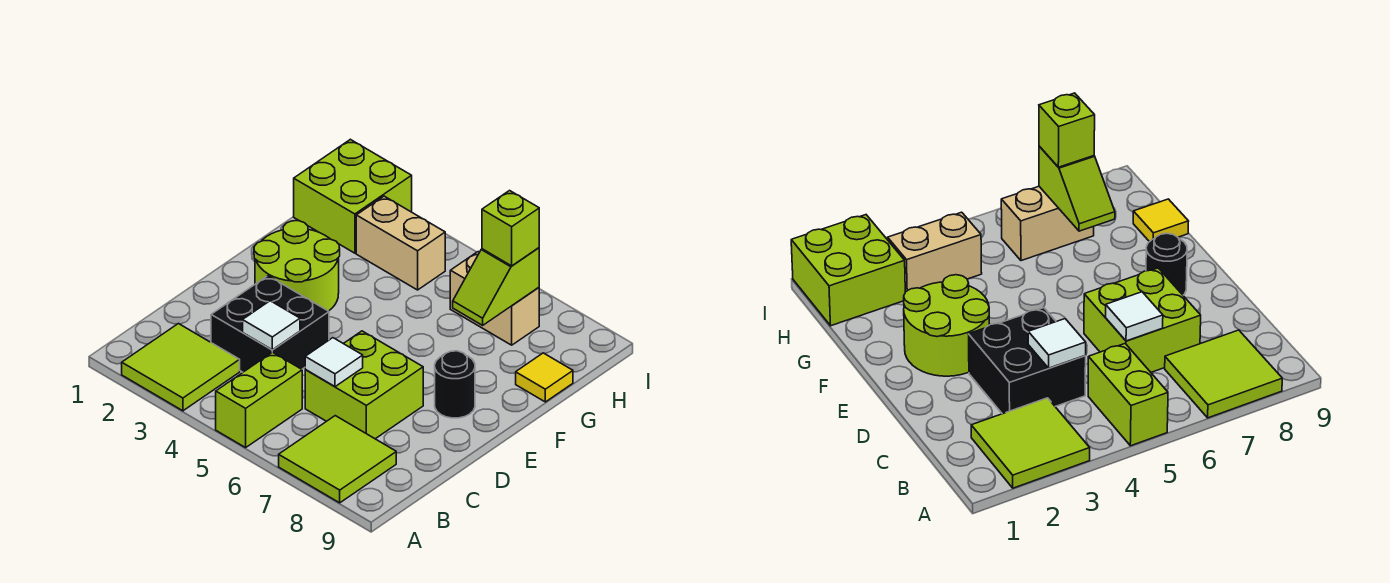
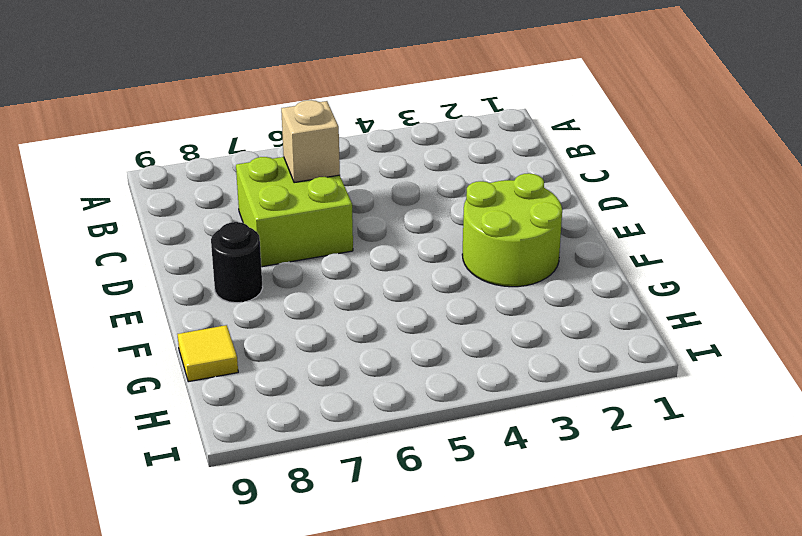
tan 1x1 brick [281,100,340,183] -> white 1x1 tile [305,338,363,387]
none -> lime 2x2 tile [122,324,240,411]
none -> lime 1x2 brick [216,352,302,448]
none -> lime 2x2 tile [279,416,396,503]

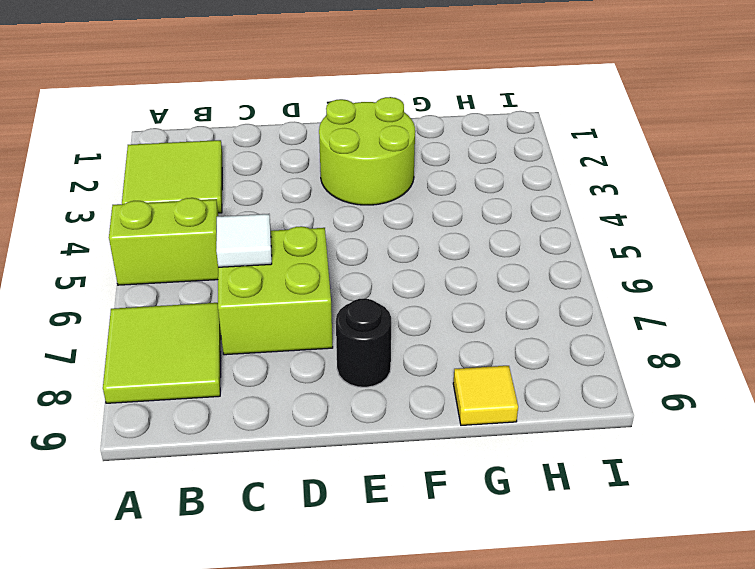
none -> black 2x2 brick [211,276,329,372]
none -> lime 2x2 brick [294,139,412,253]
none -> tan 1x2 brick [356,196,445,290]

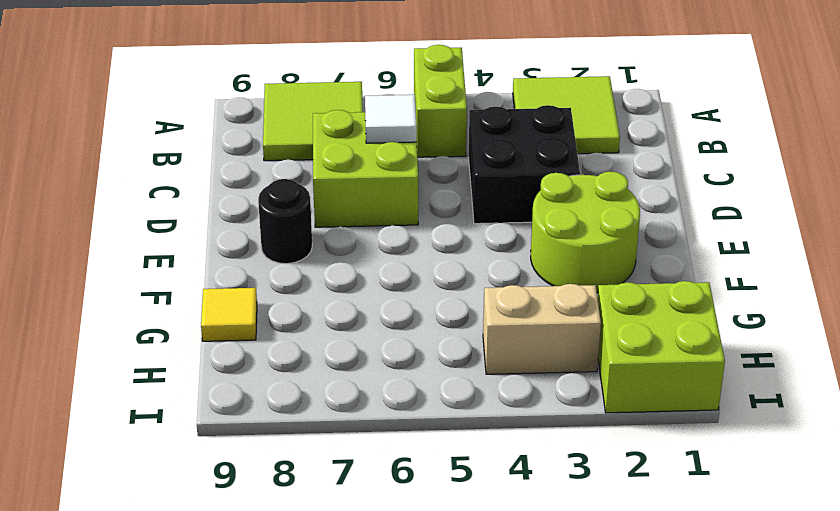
none -> tan 1x2 brick [450,252,539,345]
none -> white 1x1 tile [243,301,300,350]
none -> lime 1x2 slope [453,248,539,325]

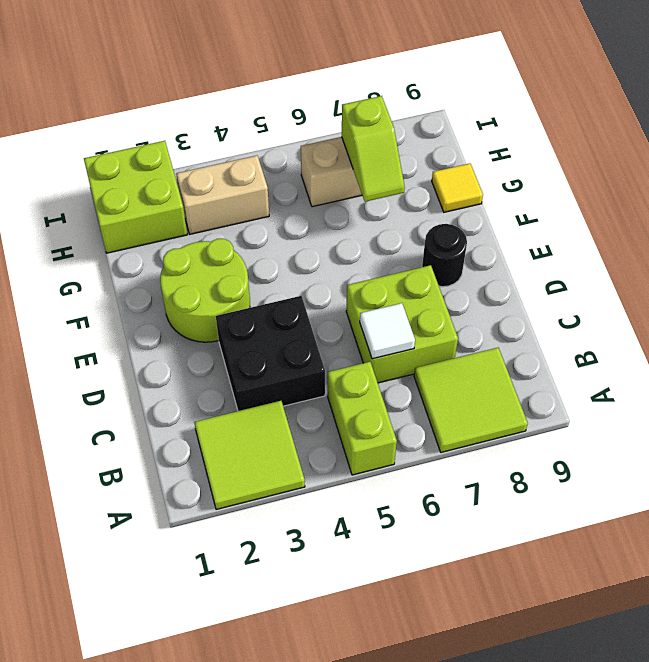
none -> white 1x1 tile [243,301,300,350]
none -> lime 1x1 brick [482,191,539,266]

